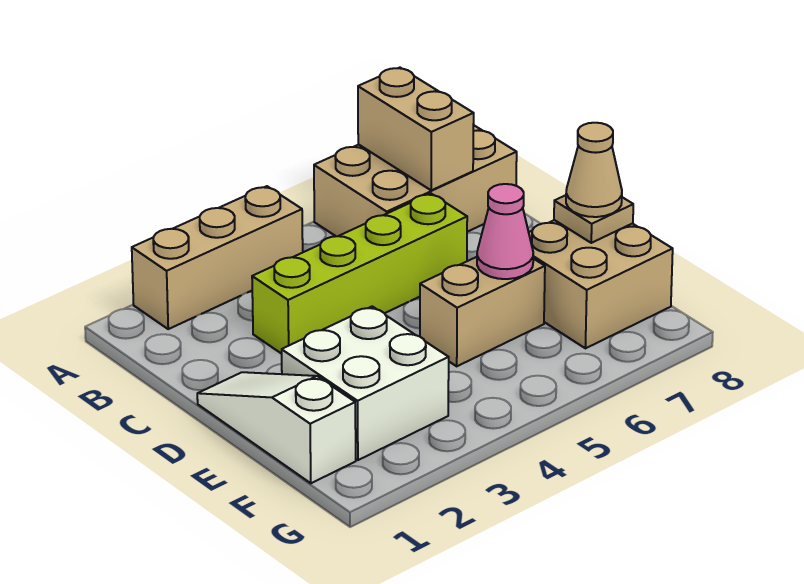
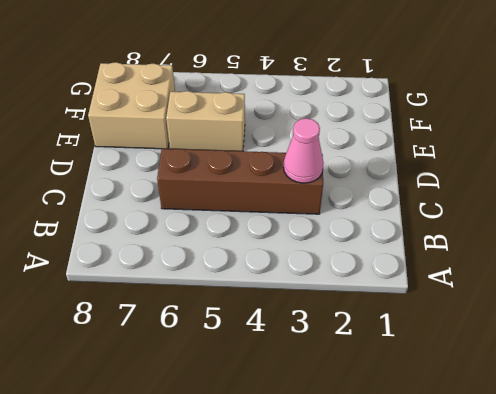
brown 1x4 brick [157,149,323,214] -> lime 1x4 brick [252,193,467,354]
pink 1x1 cone [283,118,324,183] -> pink 1x1 cone moved to [477,184,533,279]
none -> tan 1x3 brick [132,186,303,329]
none -> tan 2x3 brick [314,125,517,236]

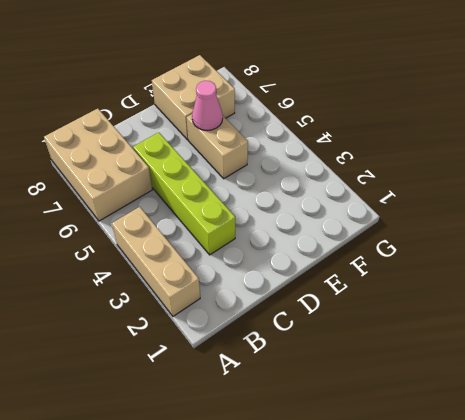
none -> white 1x3 slope [197,372,356,483]
none -> white 2x2 brick [282,306,449,460]

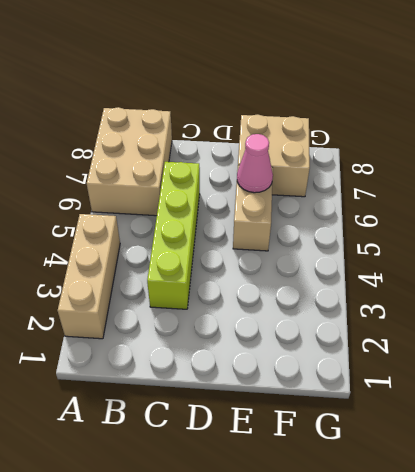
none -> white 1x3 slope [197,372,356,483]
none -> white 2x2 brick [282,306,449,460]

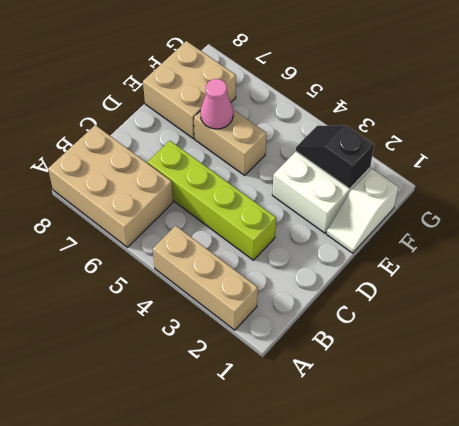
white 1x2 slope [326,168,398,253] -> white 1x3 slope [197,372,356,483]
black 1x2 slope [296,125,374,189] -> none
none -> tan 1x2 brick [358,68,474,190]
none -> tan 1x1 plate [554,195,633,243]

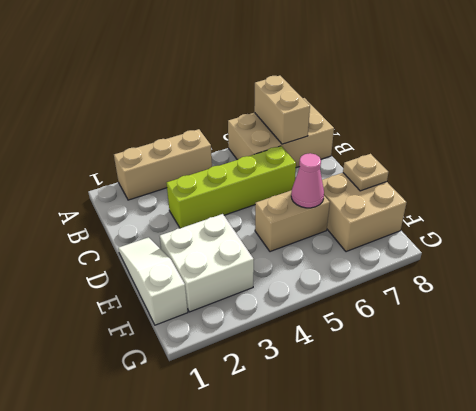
none -> tan 1x1 cone [566,123,622,217]

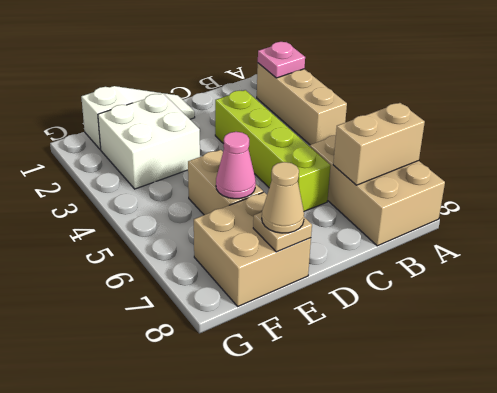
pink 1x1 plate [258,42,305,78] -> none

